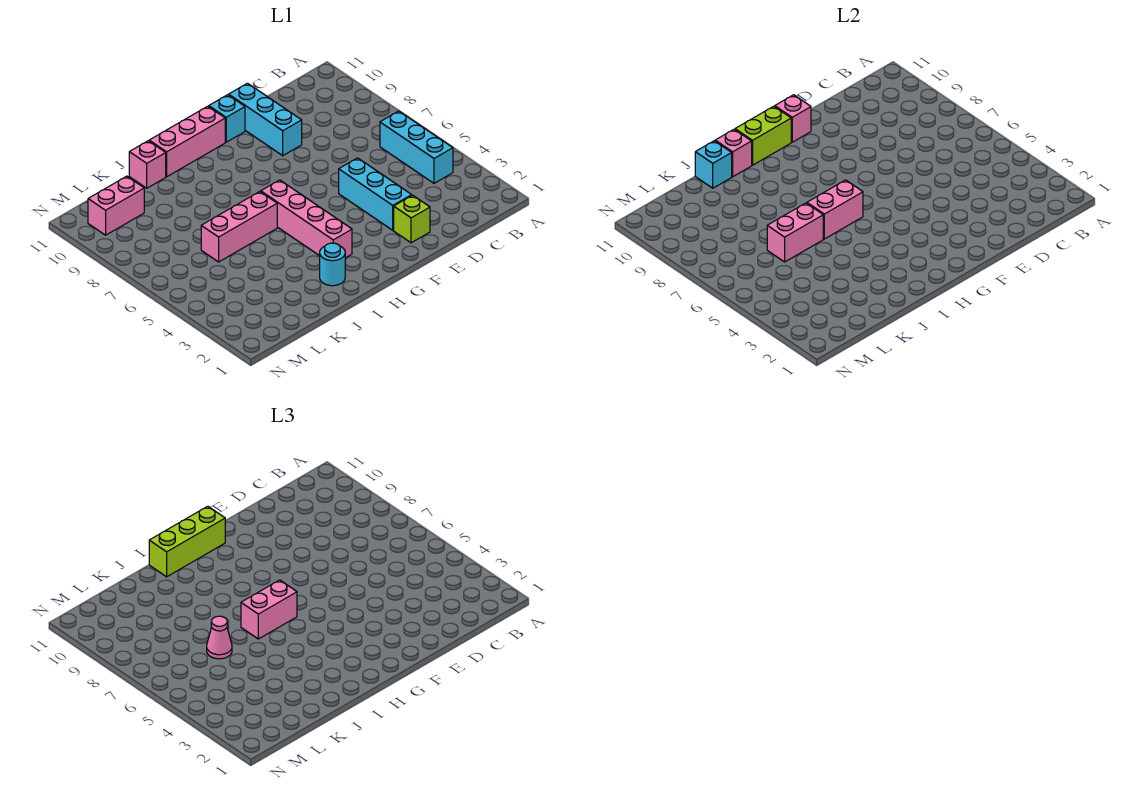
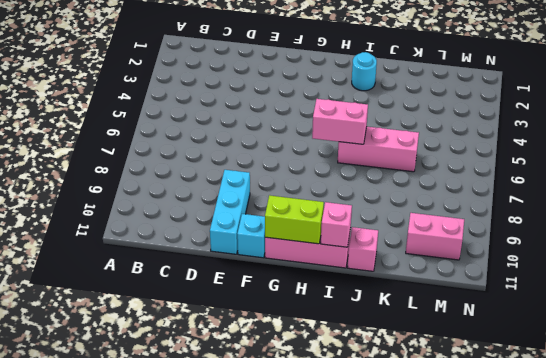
none -> cyan 1x3 brick [380,111,453,183]
none -> lime 1x1 brick [394,195,430,243]
none -> cyan 1x3 brick [339,158,412,230]

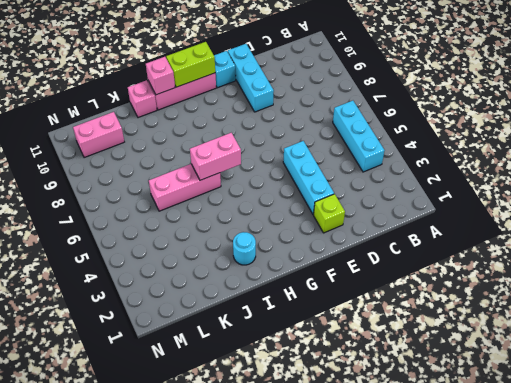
none -> pink 1x4 brick [261,180,352,258]
none -> pink 1x1 brick [775,95,811,142]
none -> pink 1x2 brick [767,203,823,262]

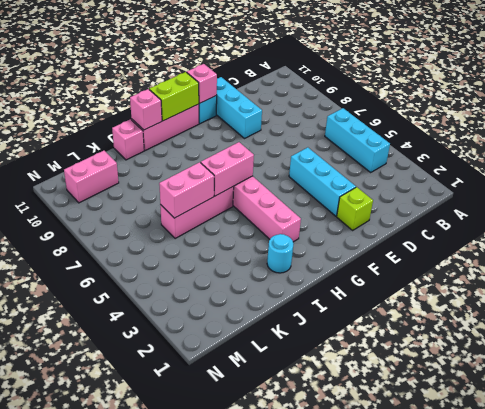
none -> cyan 1x1 brick [695,141,732,188]
none -> lime 1x3 brick [149,506,225,577]
none -> pink 1x2 brick [241,580,297,639]

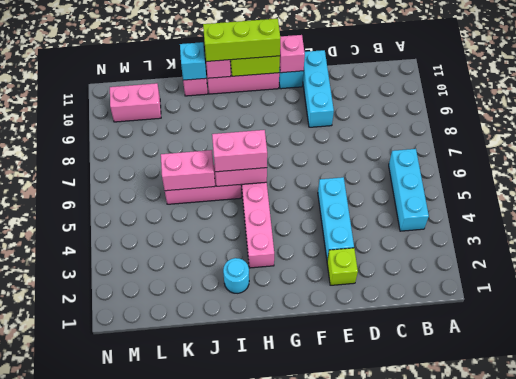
none -> pink 1x1 cone [207,616,232,659]

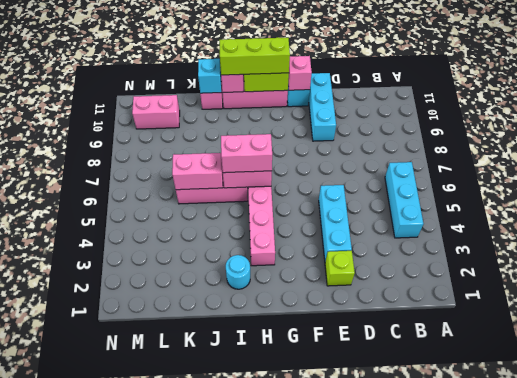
none -> pink 1x1 cone [207,616,232,659]

